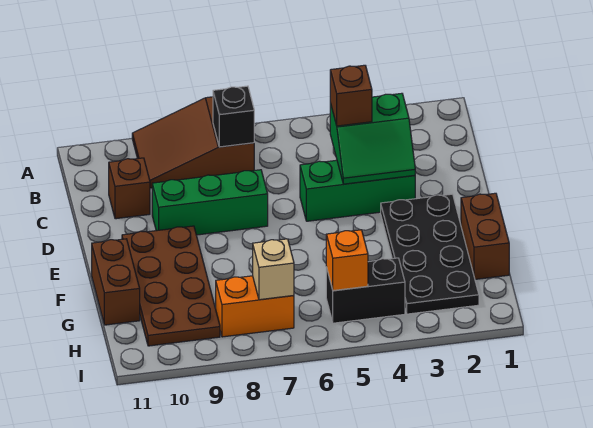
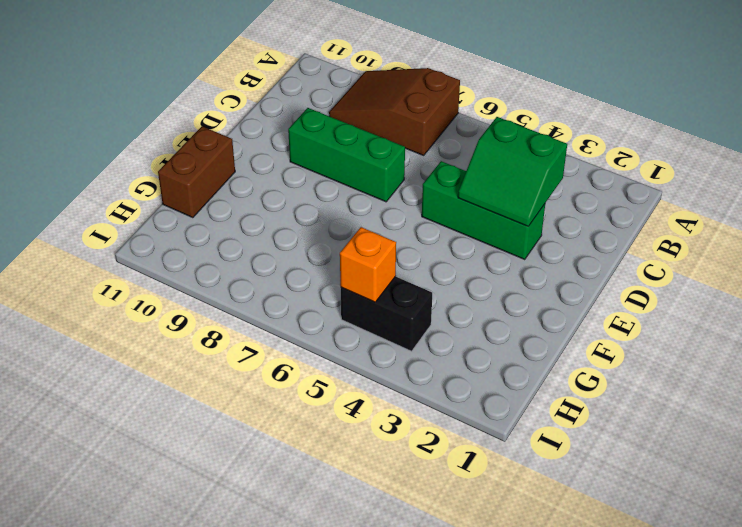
none -> brown 1x1 brick [109,158,150,219]
none -> black 2x4 plate [381,194,479,314]
none -> brown 2x4 plate [122,226,220,346]

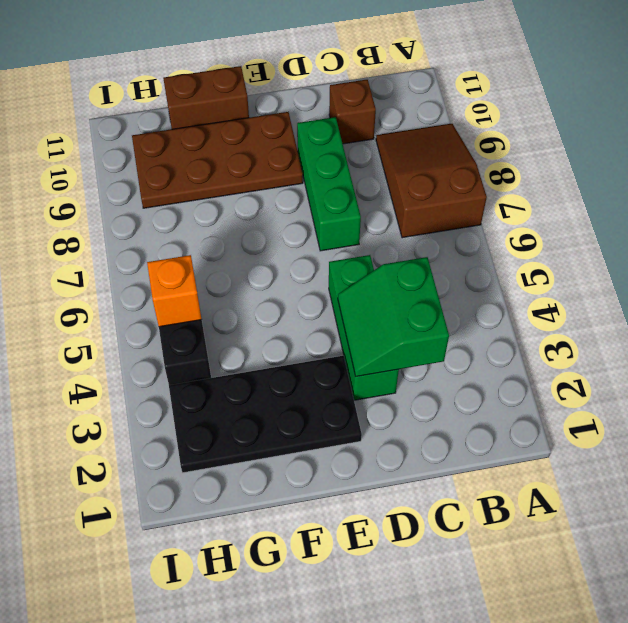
none -> brown 1x2 brick [461,193,509,279]
none -> orange 1x2 brick [216,276,294,337]
none -> black 1x1 brick [213,86,254,147]

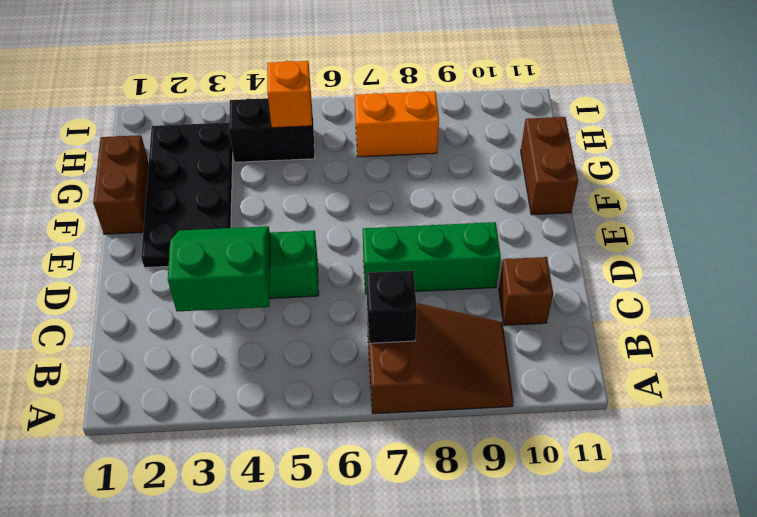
none -> brown 2x4 plate [122,226,220,346]
none -> tan 1x1 brick [253,239,294,300]
none -> brown 1x1 brick [330,65,372,126]

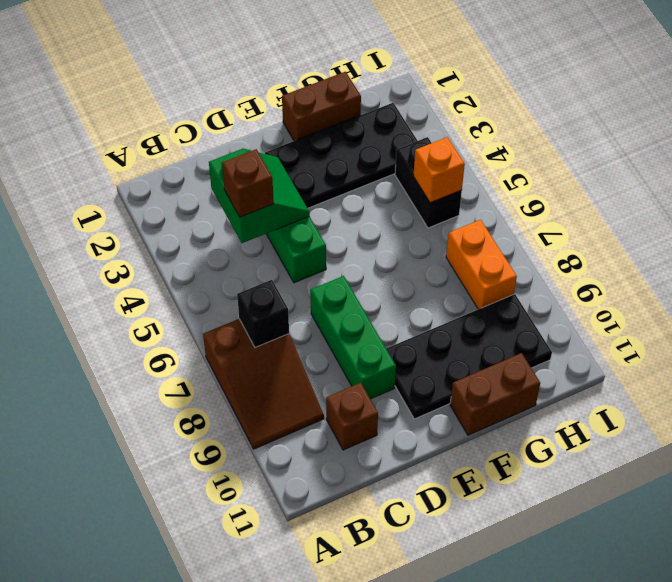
black 2x4 plate [386,294,552,419] -> brown 2x4 plate [122,226,220,346]
none -> tan 1x1 brick [253,239,294,300]

